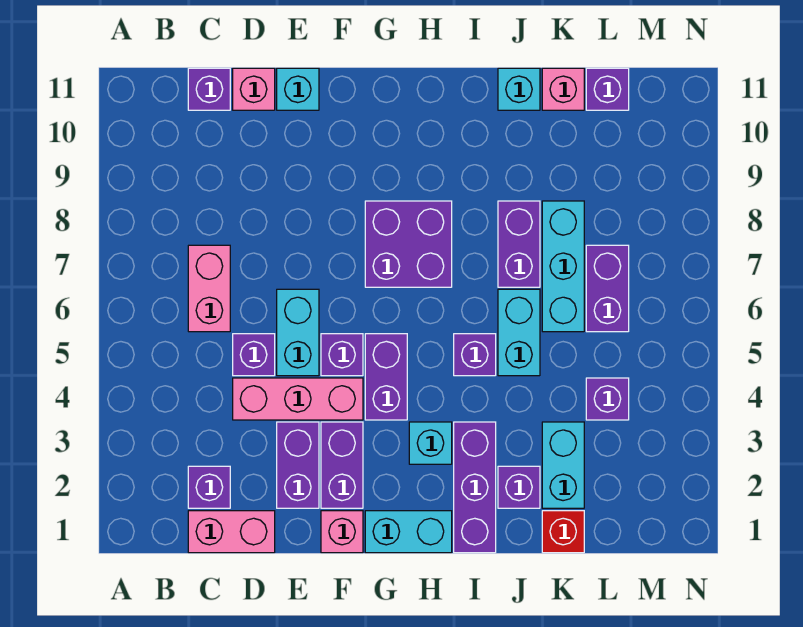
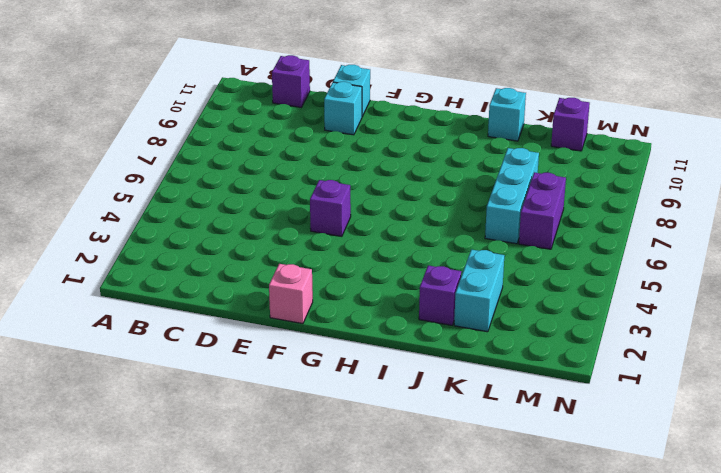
cyan 1x1 brick [324,82,362,135] -> cyan 1x1 brick moved to [409,422,452,464]
none -> pink 1x2 brick [188,511,275,553]
none -> purple 1x1 brick [188,466,230,508]
none -> pink 1x2 brick [188,245,230,332]
none -> pink 1x3 brick [233,378,363,420]

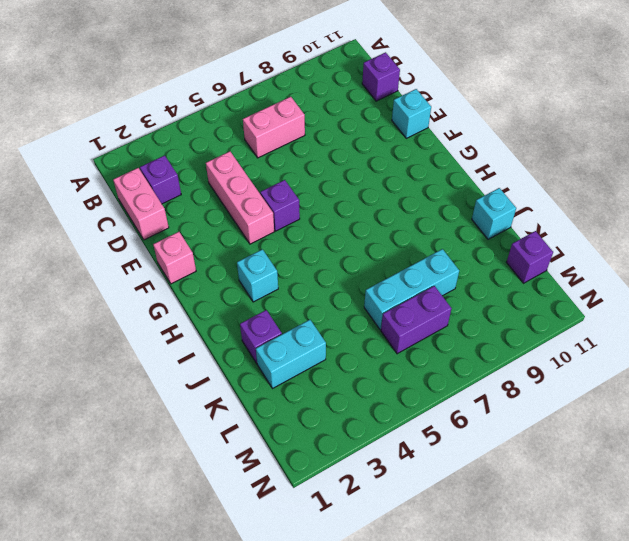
none -> purple 1x1 brick [233,334,275,376]
none -> pink 1x1 brick [233,68,275,110]
none -> purple 1x2 brick [277,422,319,508]
none -> cyan 1x2 brick [277,289,319,376]

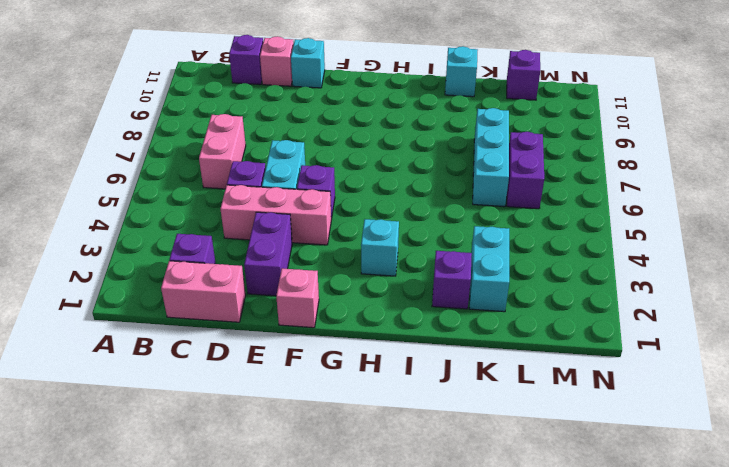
none -> purple 1x2 brick [321,422,363,508]
none -> cyan 1x2 brick [365,511,452,553]
none -> purple 1x2 brick [365,334,407,420]
none -> purple 2x2 brick [365,201,452,287]

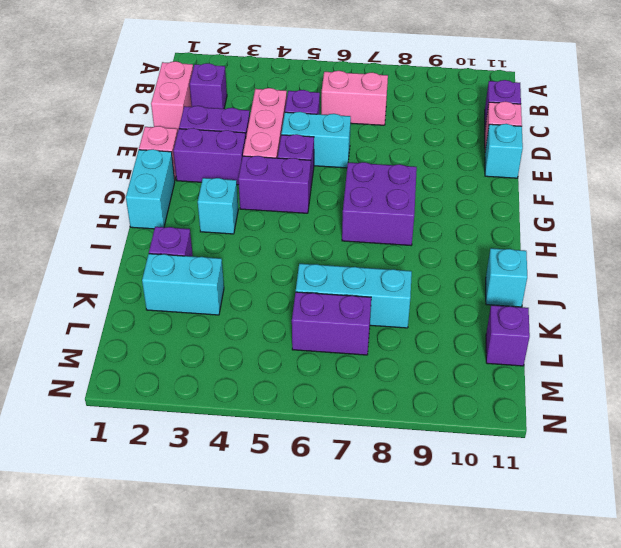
none -> purple 1x3 brick [454,422,496,553]
none -> purple 1x1 brick [454,334,496,376]
none -> cyan 1x2 brick [498,289,540,376]
none -> purple 1x2 brick [498,201,540,287]

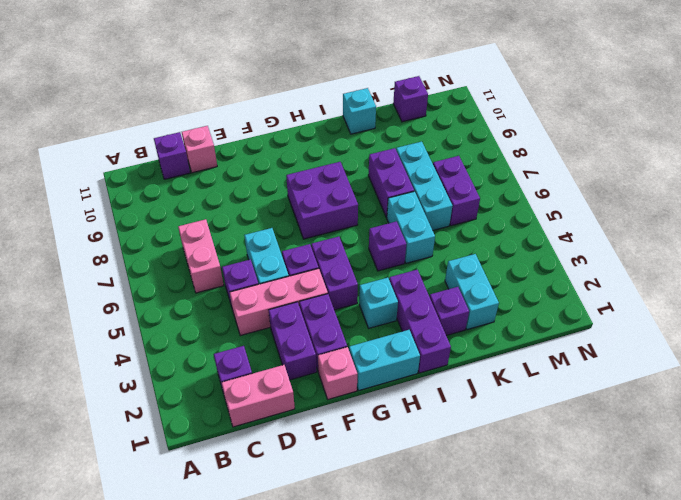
none -> cyan 1x1 brick [277,68,319,110]
none -> red 1x1 brick [542,511,584,553]
none -> pink 1x1 brick [542,68,584,110]
none -> purple 1x1 brick [586,378,629,420]

